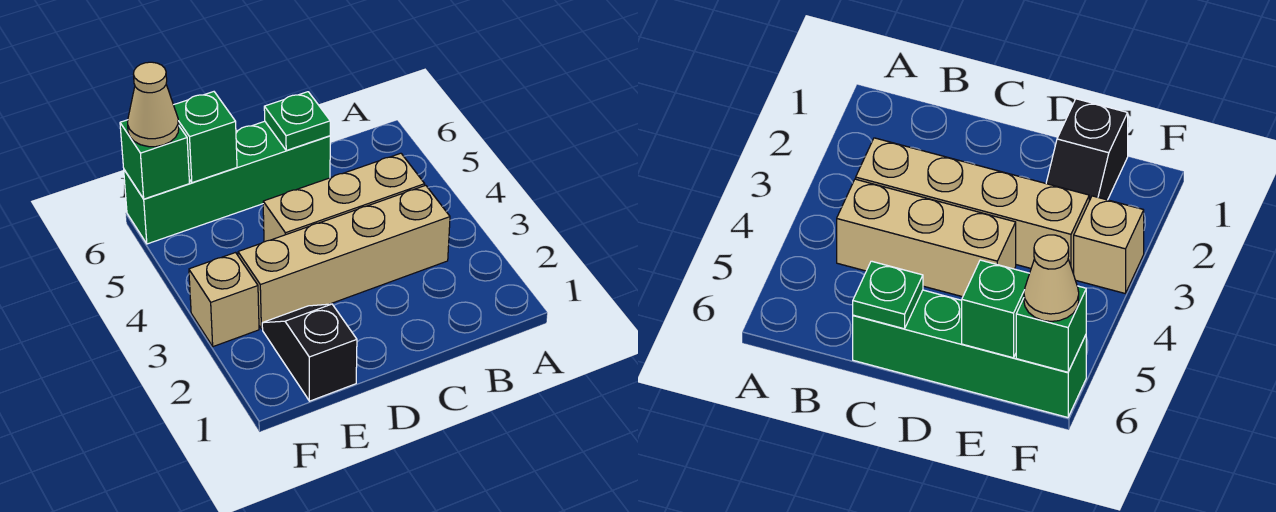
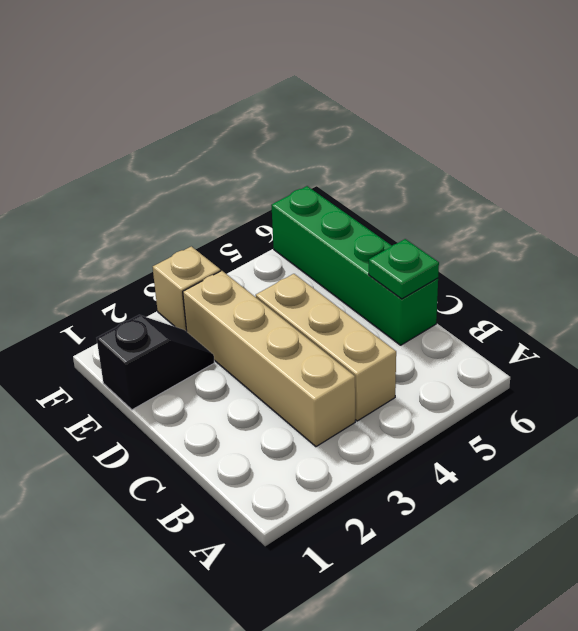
none -> green 1x1 brick [174,92,237,183]
none -> green 1x1 brick [120,120,189,199]

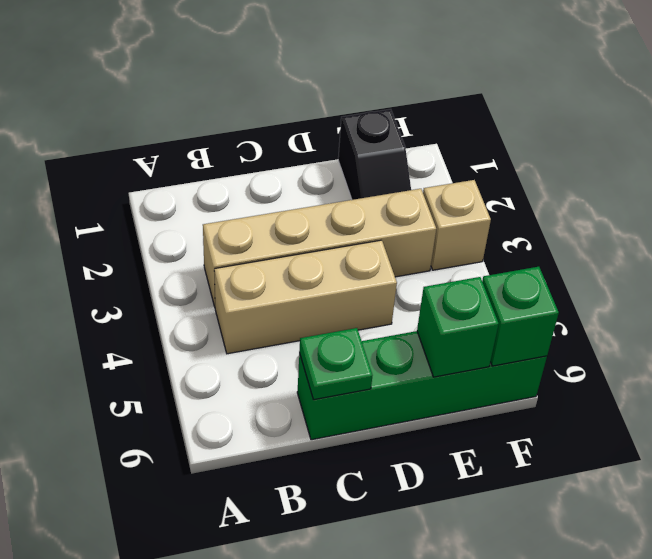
none -> tan 1x1 cone [128,62,179,147]

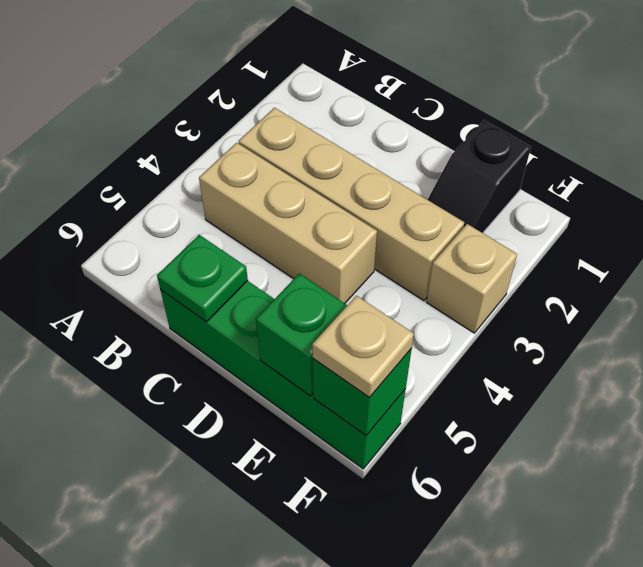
tan 1x1 plate [312,296,414,397] -> tan 1x1 cone [128,62,179,147]

